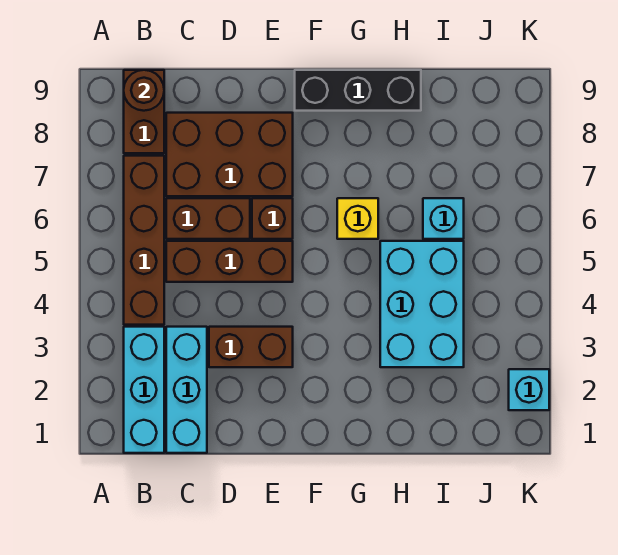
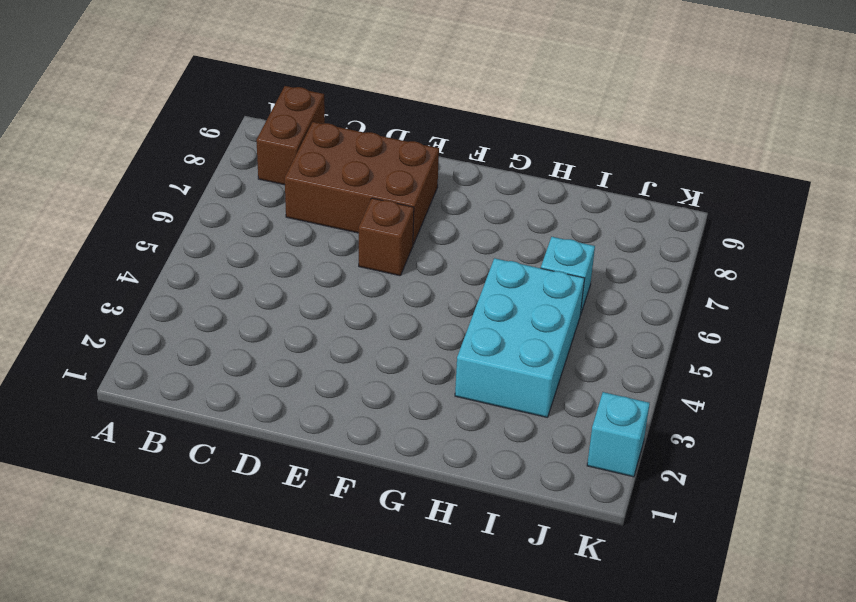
none -> cyan 1x3 brick [124,327,164,453]
none -> brown 1x4 brick [124,156,164,325]
none -> cyan 1x3 brick [166,327,207,453]

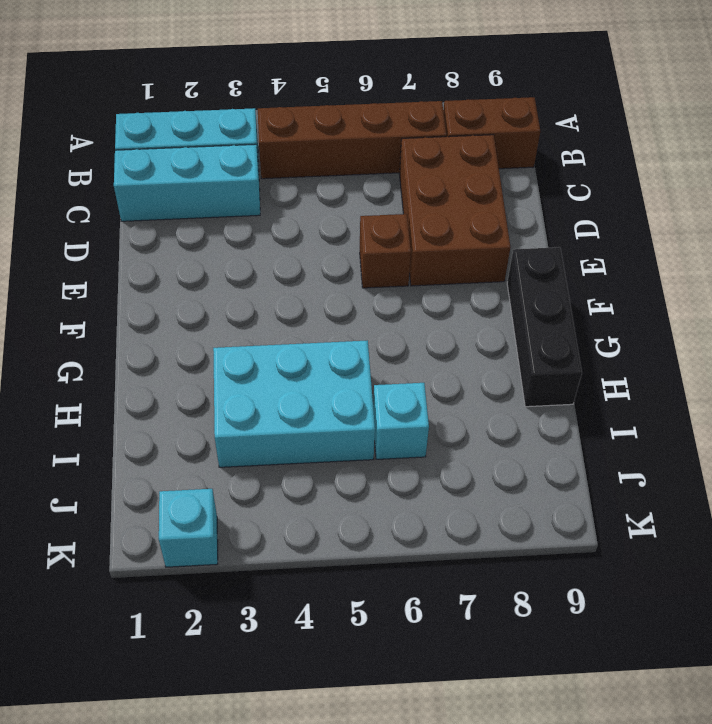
none -> brown 1x3 brick [166,241,293,282]
none -> brown 1x2 brick [166,198,250,239]
none -> brown 1x2 brick [209,327,293,367]

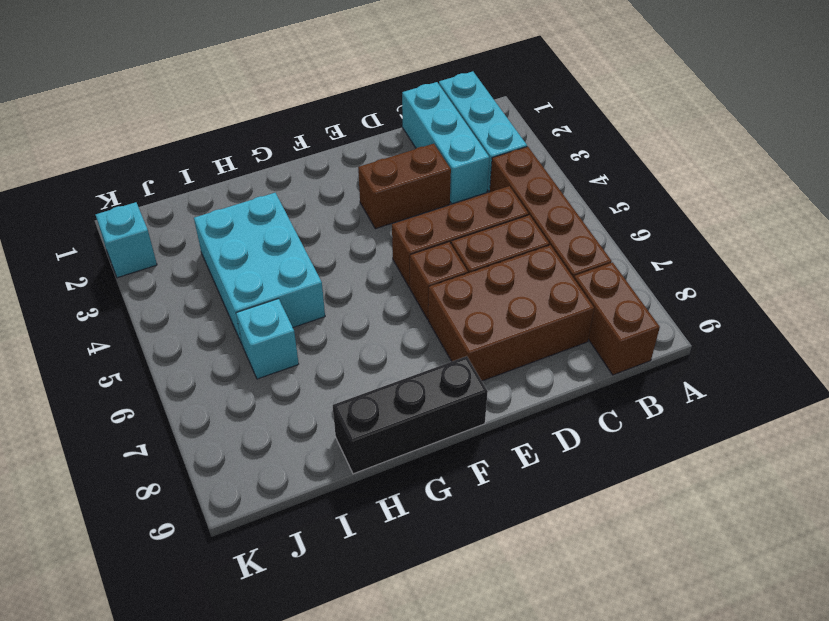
none -> yellow 1x1 brick [337,198,378,239]
none -> brown 1x1 round brick [124,70,164,111]

